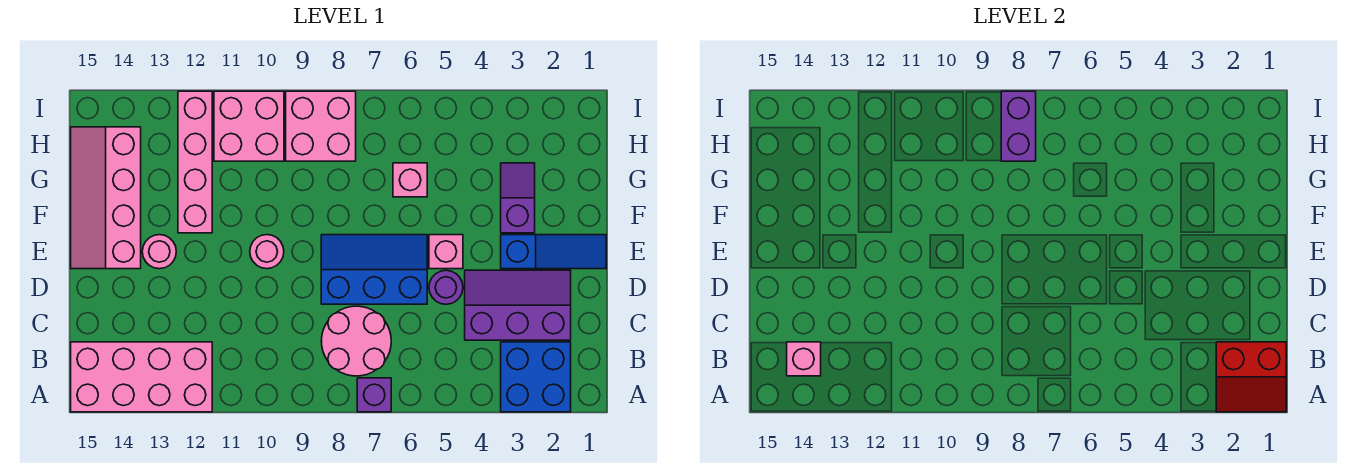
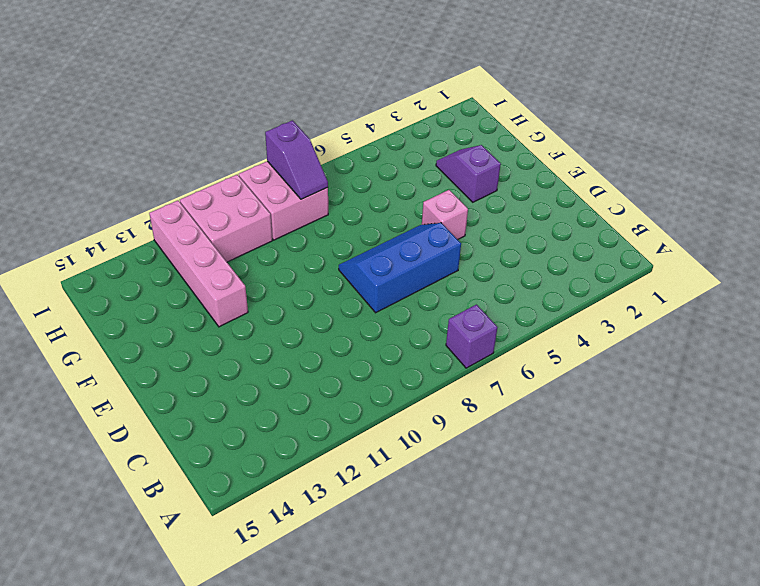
purple 1x2 slope [265,120,328,199] -> purple 1x2 brick [1001,91,1036,161]
none -> blue 2x2 brick [501,342,571,412]
none -> pink 2x4 brick [71,342,212,412]
none -> pink 2x2 round brick [321,306,391,376]

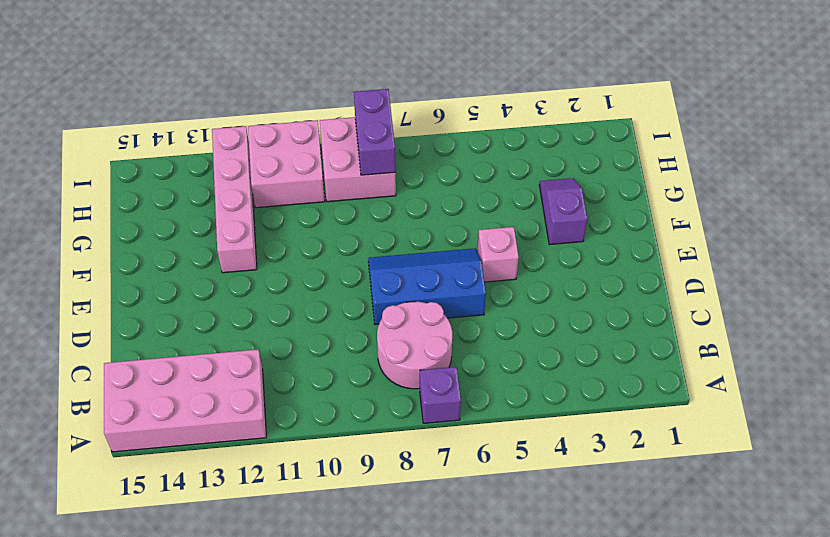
none -> blue 2x2 brick [501,342,571,412]
none -> purple 2x3 slope [465,270,571,340]
none -> purple 1x1 round brick [429,270,463,304]

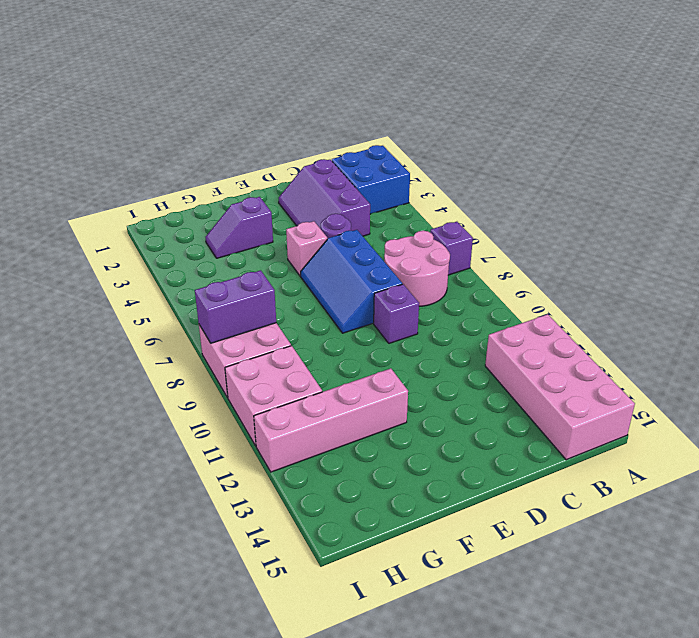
purple 1x1 brick [374,284,419,343] -> none
none -> blue 1x3 slope [501,235,606,269]
none -> pink 1x1 round brick [250,235,284,269]
none -> pink 1x1 round brick [142,235,176,269]

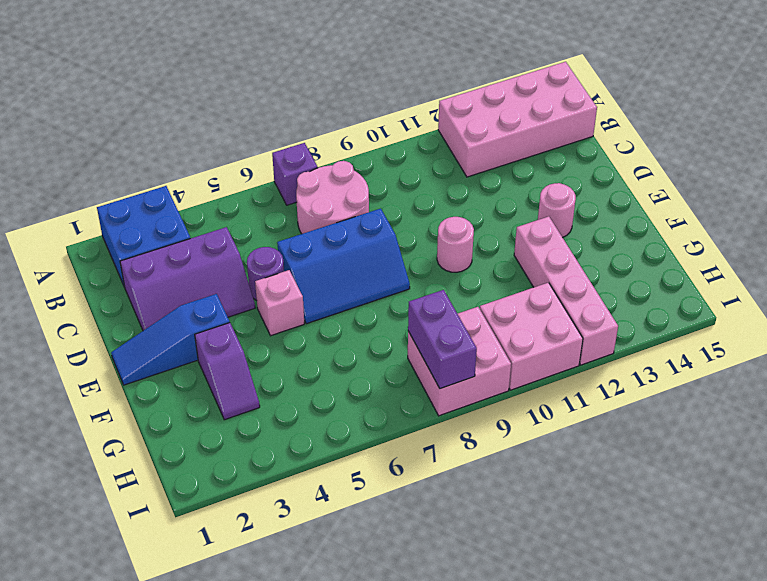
none -> pink 2x4 slope [71,127,141,269]
none -> pink 1x1 brick [393,163,427,197]
none -> red 2x2 slope [1216,342,1286,412]

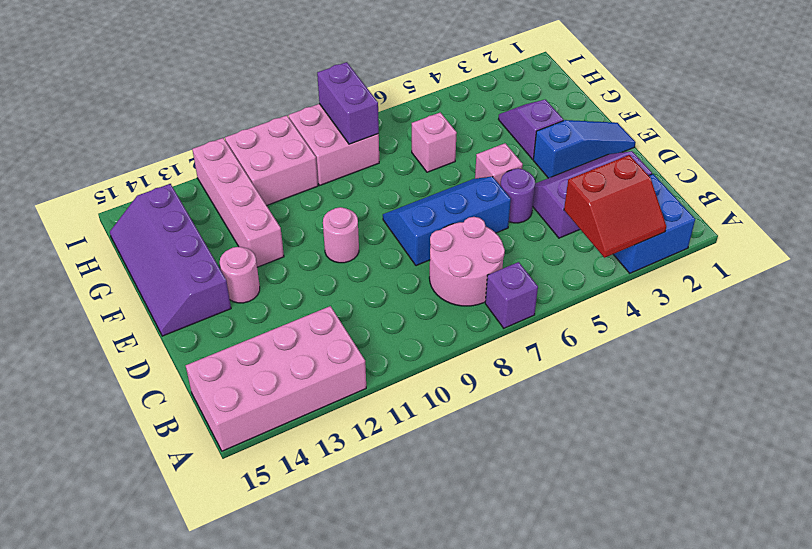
red 2x2 slope [564,155,666,258] -> red 2x2 slope moved to [1216,342,1286,412]
purple 2x4 slope [110,184,231,336] -> pink 2x4 slope [71,127,141,269]
none -> pink 1x1 brick [787,342,821,376]

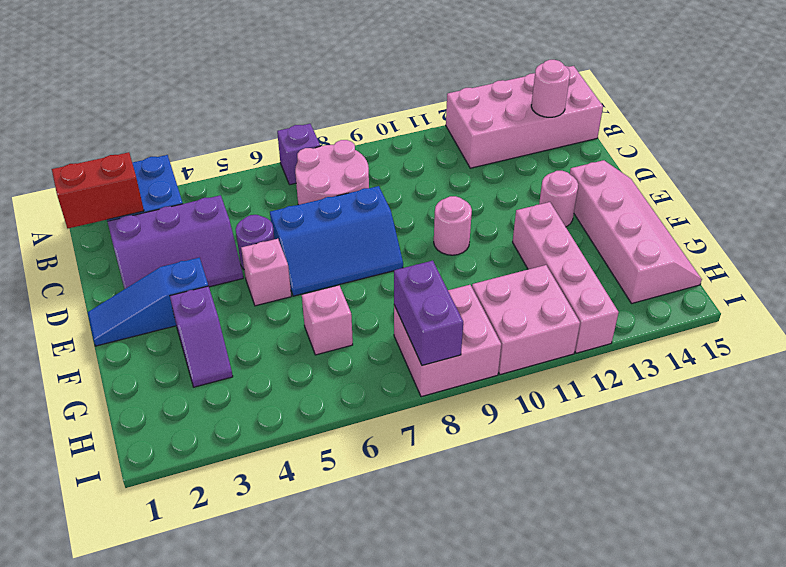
pink 1x1 round brick [531,60,570,117] -> pink 1x1 brick [787,342,821,376]

